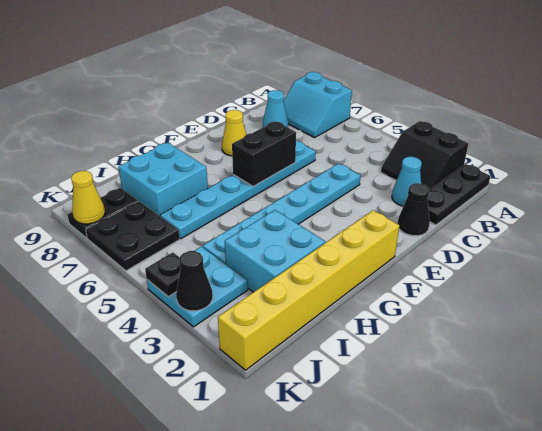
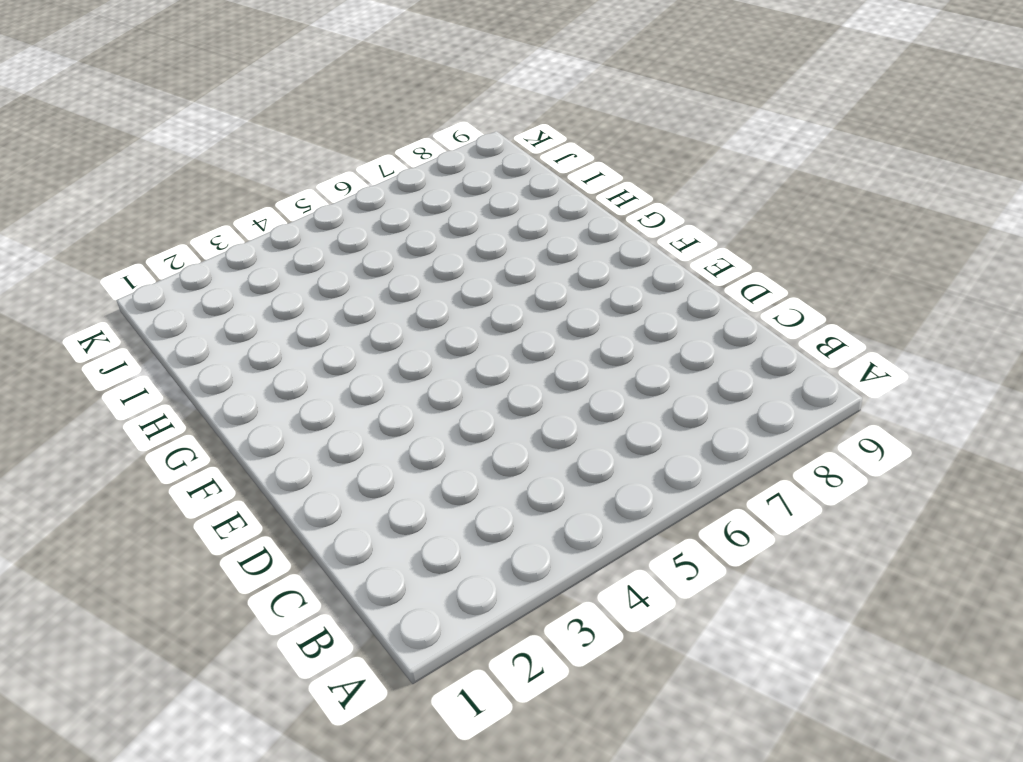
none -> black 1x3 plate [428,164,490,225]
none -> black 2x2 slope [381,121,468,190]
none -> cyan 2x2 slope [284,72,352,138]

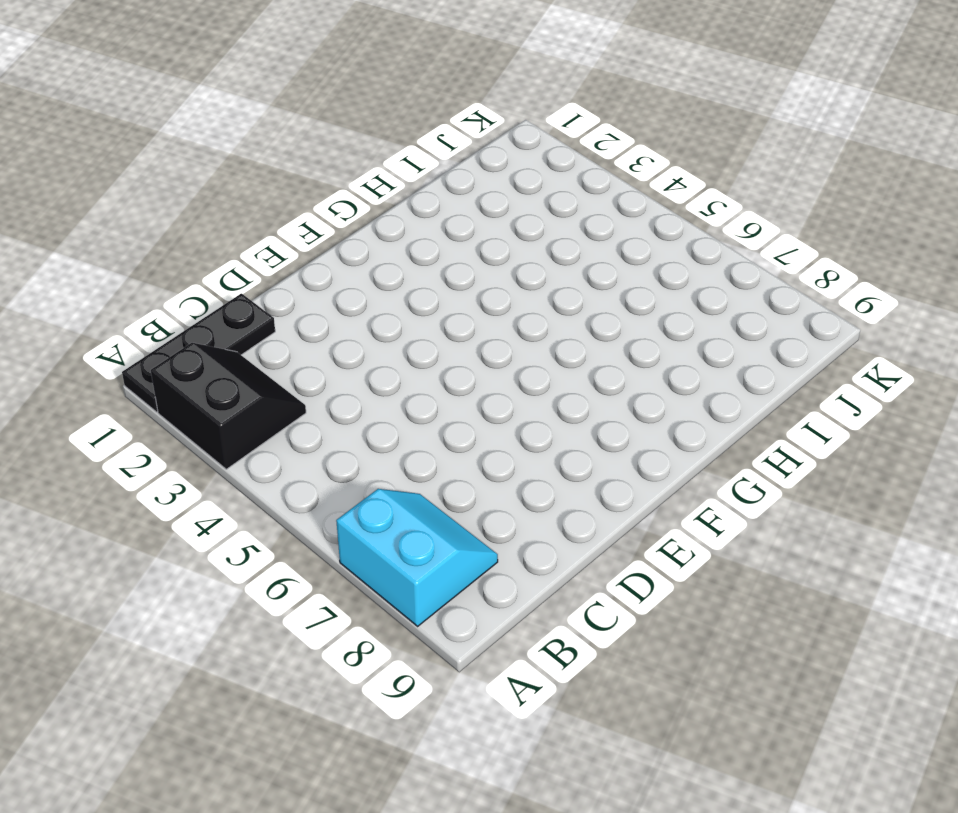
none -> cyan 1x1 cone [392,157,422,206]
none -> cyan 1x1 cone [263,90,288,127]
none -> black 1x1 cone [398,183,430,236]

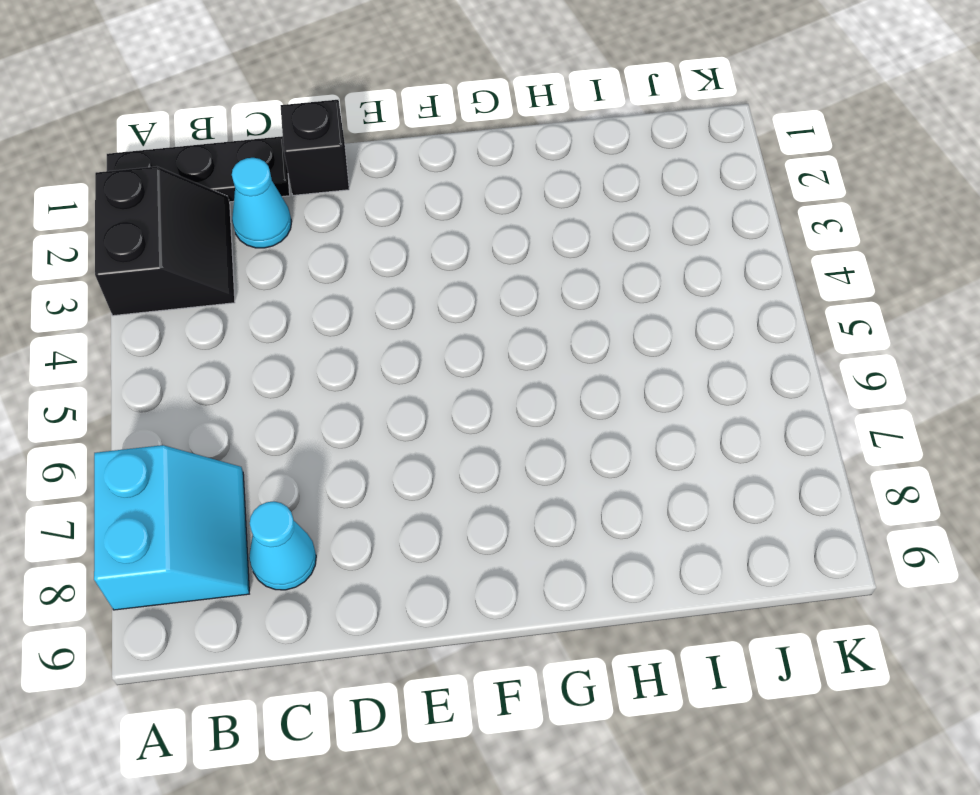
black 1x1 brick [280,100,349,195] -> black 1x1 cone [398,183,430,236]
none -> cyan 1x6 plate [203,163,361,264]
none -> cyan 1x6 plate [160,141,316,239]
none -> yellow 1x1 cone [222,110,246,156]

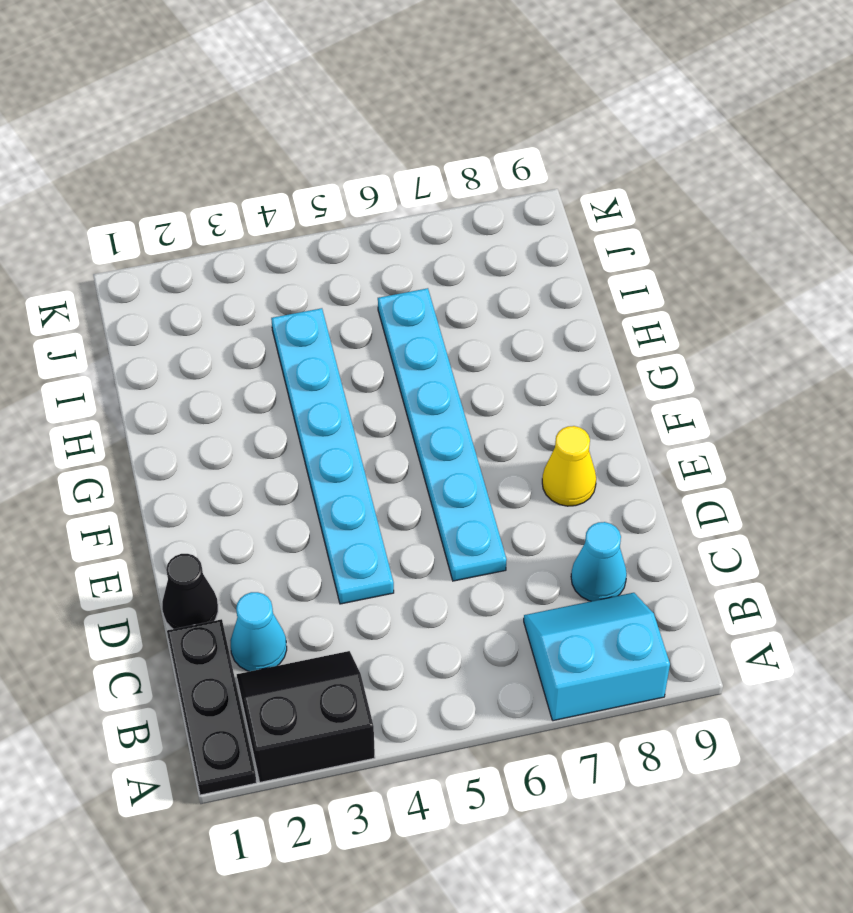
none -> yellow 1x6 brick [218,210,399,370]
none -> cyan 2x2 brick [225,210,325,292]
none -> cyan 2x2 brick [118,143,208,216]

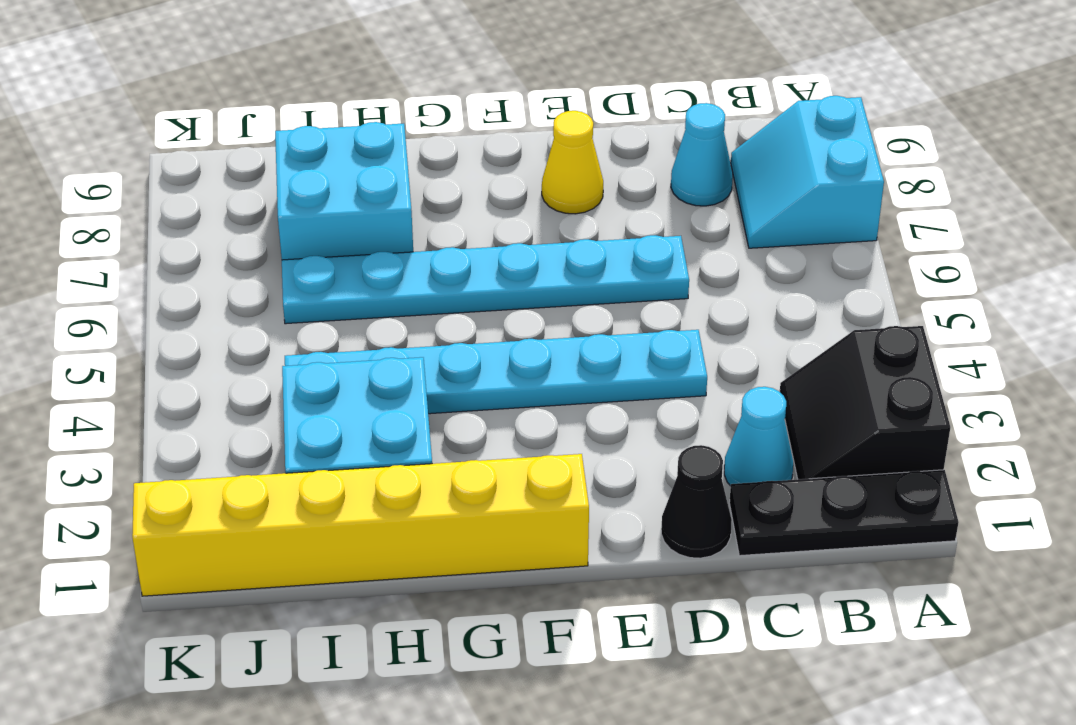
none -> cyan 2x2 plate [147,246,248,327]
none -> black 2x2 plate [86,201,179,271]
none -> black 1x2 plate [68,188,138,238]

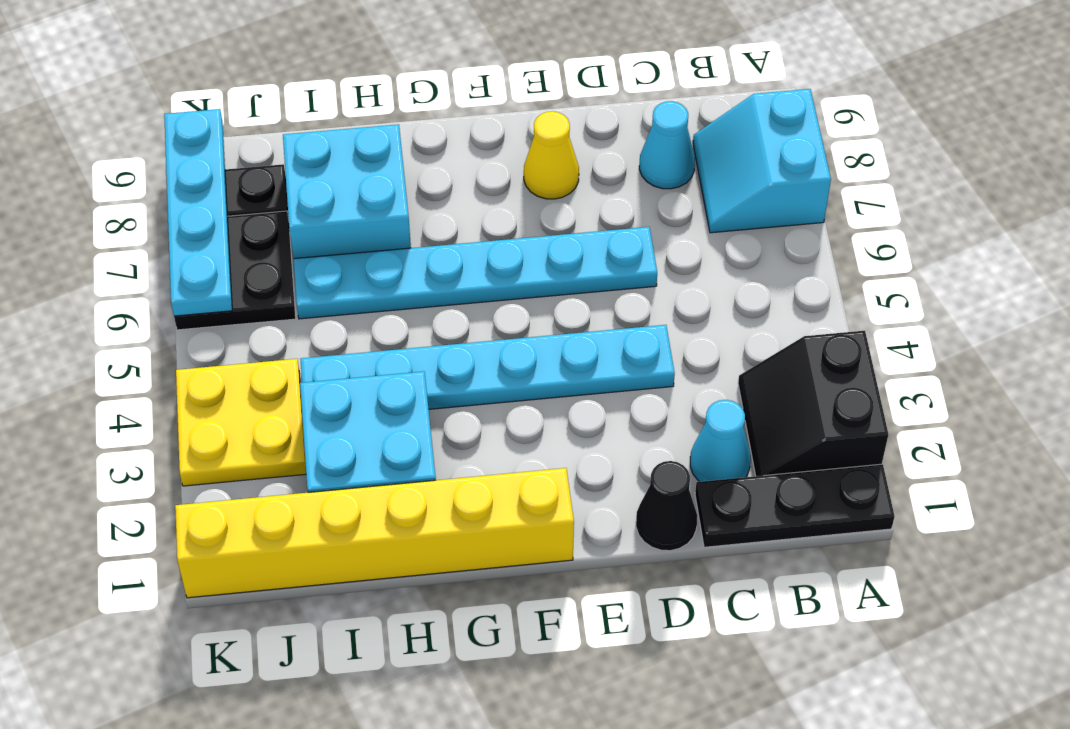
yellow 2x2 plate [176,359,306,486] -> cyan 2x2 plate [147,246,248,327]
cyan 1x4 plate [164,109,232,316] -> yellow 1x1 cone [71,171,105,224]
none -> black 1x2 brick [232,121,296,187]
none -> black 1x1 cone [176,251,213,311]
none -> black 1x1 plate [145,252,181,296]

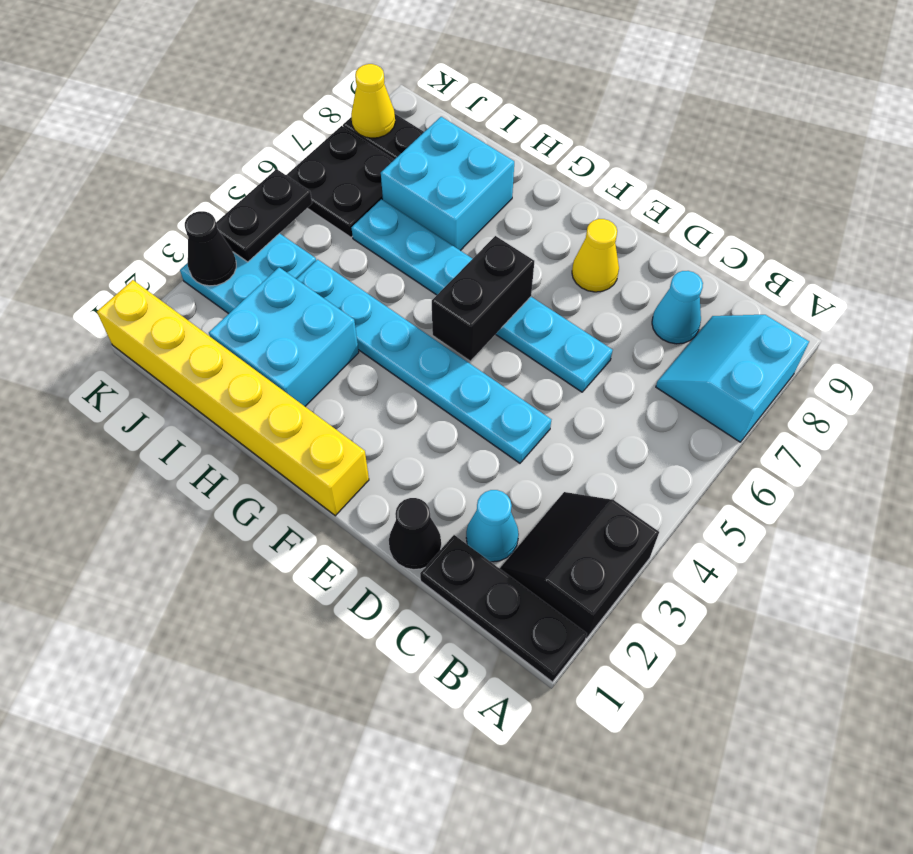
black 1x2 brick [432,236,534,361] -> black 1x2 brick turned to [232,121,296,187]
black 1x2 plate [216,169,312,262] -> black 1x1 plate [145,252,181,296]

